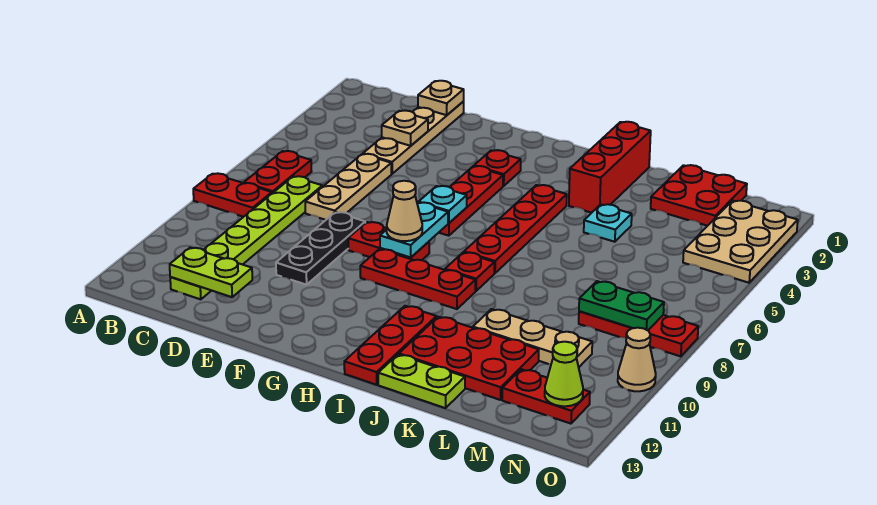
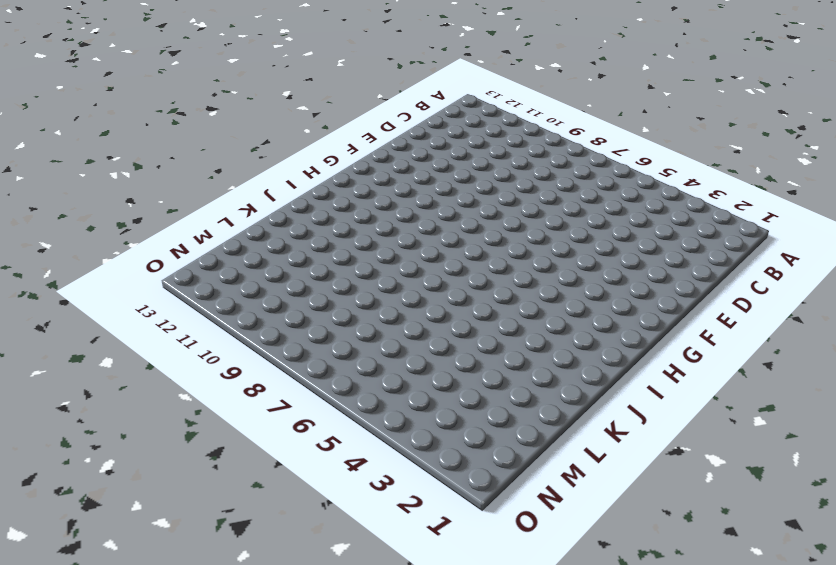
none -> red 1x2 plate [193,173,272,217]
none -> red 1x2 plate [244,151,312,193]
none -> lime 1x6 plate [170,176,322,299]
none -> tan 1x4 plate [363,102,464,174]

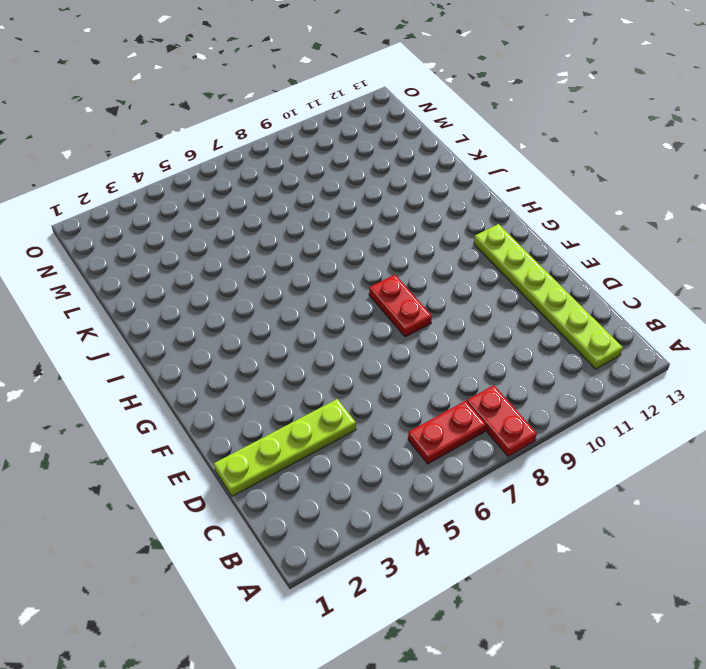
lime 1x6 plate [474,224,623,369] -> lime 1x6 plate turned to [170,176,322,299]
lime 1x4 plate [214,399,356,496] -> tan 1x4 plate [363,102,464,174]
none -> tan 1x3 plate [305,154,391,220]
none -> black 1x3 plate [276,212,365,285]
none -> red 1x1 plate [474,150,521,186]
none -> red 1x3 plate [439,166,503,236]

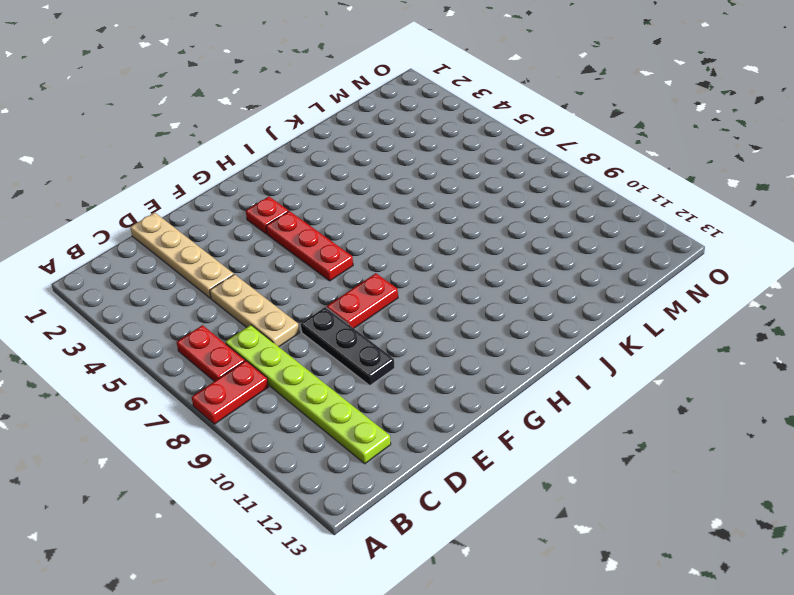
none -> red 1x3 plate [360,249,475,309]
none -> red 1x4 plate [464,185,567,273]
none -> red 1x1 plate [445,252,494,291]
none -> red 1x3 plate [344,306,437,385]

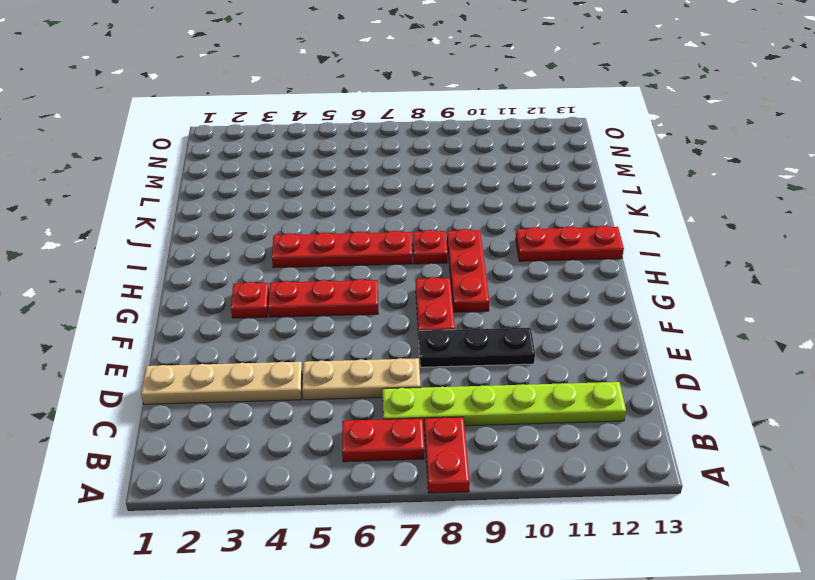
none -> red 1x3 brick [569,122,651,213]
none -> red 2x3 plate [399,317,539,400]
none -> lime 1x2 plate [378,354,465,408]
none -> cyan 1x1 plate [584,204,632,242]

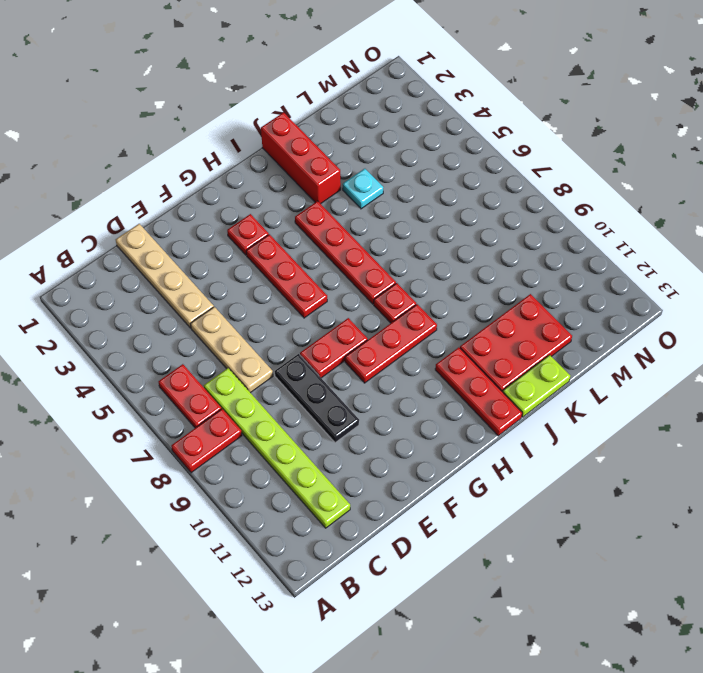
none -> tan 1x3 plate [473,309,592,367]
none -> red 2x2 plate [651,165,747,226]
none -> red 1x3 plate [579,311,698,356]
none -> red 1x2 plate [502,369,590,424]

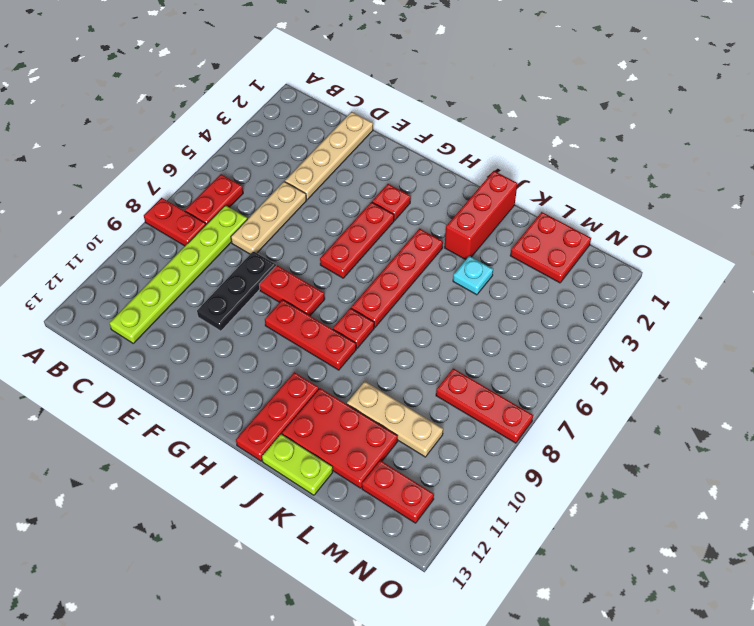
none -> tan 2x3 plate [683,201,798,283]
none -> tan 1x1 cone [618,328,656,391]
none -> lime 1x2 plate [170,248,252,297]
none -> tan 1x1 plate [418,81,464,115]

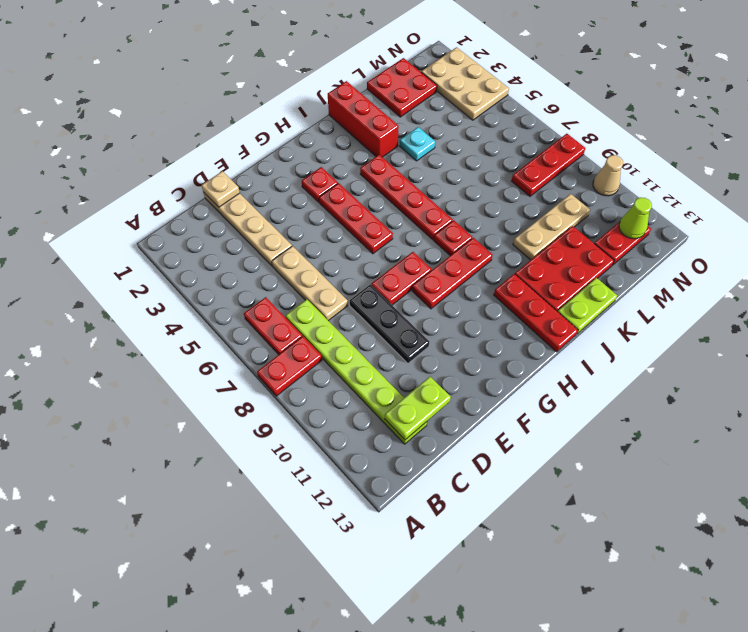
none -> tan 1x1 plate [382,111,428,146]
none -> cyan 1x1 plate [419,186,467,223]
none -> cyan 1x2 plate [380,202,448,257]
none -> green 1x2 plate [579,281,664,330]

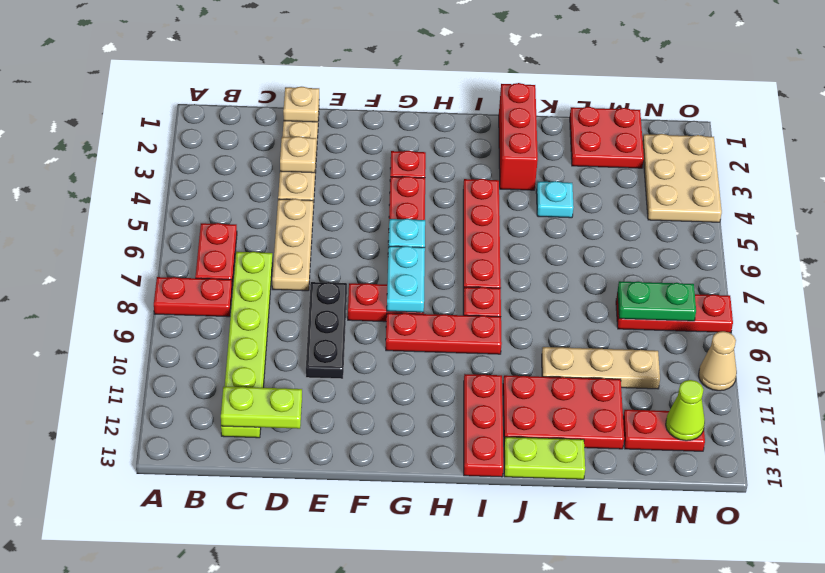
none -> tan 1x1 cone [387,181,422,241]

